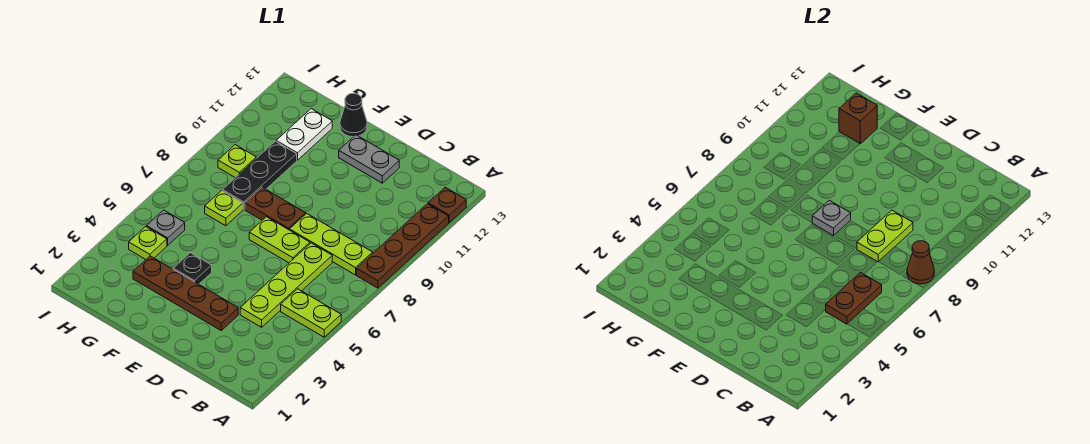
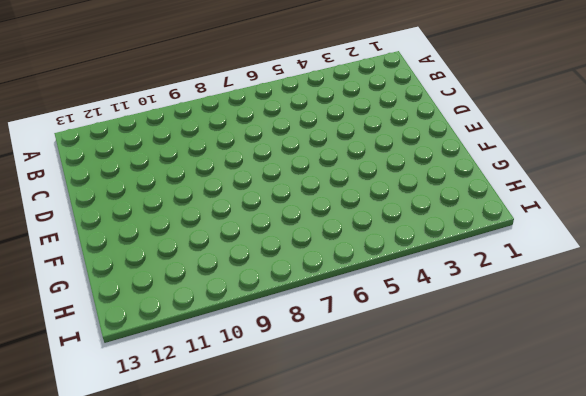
none -> lime 1x2 plate [281,289,341,337]
none -> brown 1x4 plate [357,204,449,288]
none -> brown 1x1 plate [428,187,466,222]

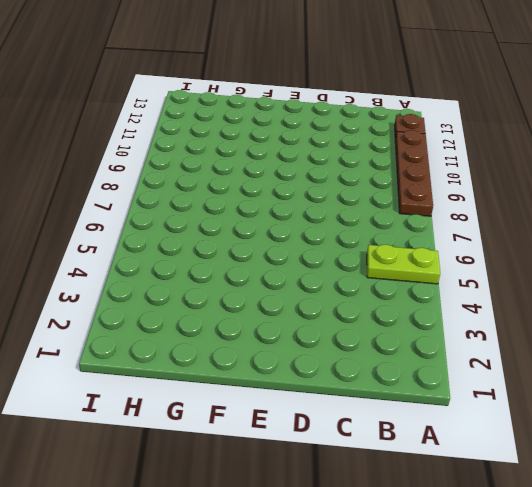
none -> lime 1x3 plate [290,213,373,275]
none -> lime 1x4 plate [240,243,332,327]
none -> brown 1x4 plate [133,256,238,330]

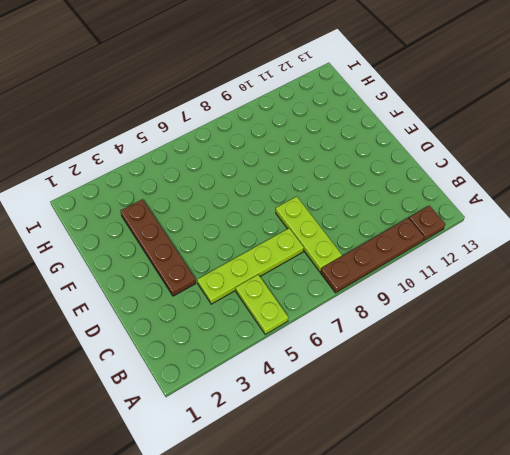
none -> lime 1x2 plate [249,217,310,263]
none -> grey 1x2 plate [339,135,399,183]
none -> brown 1x2 plate [245,187,306,230]

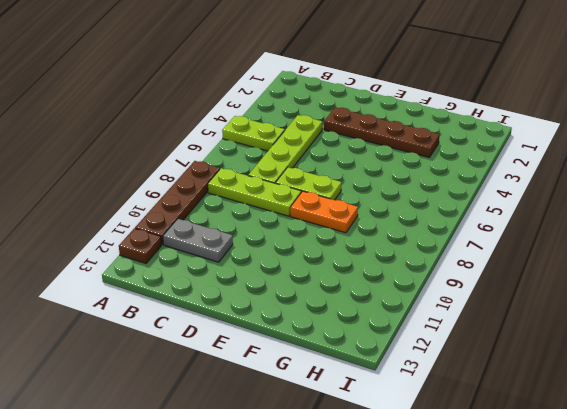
grey 1x2 plate [163,219,233,262] -> grey 1x2 plate moved to [339,135,399,183]
orange 1x2 plate [290,191,358,233] -> brown 1x2 plate [245,187,306,230]
none -> black 1x1 plate [173,253,212,284]
none -> black 1x1 cone [340,93,367,137]
none -> lime 1x1 plate [205,191,243,226]

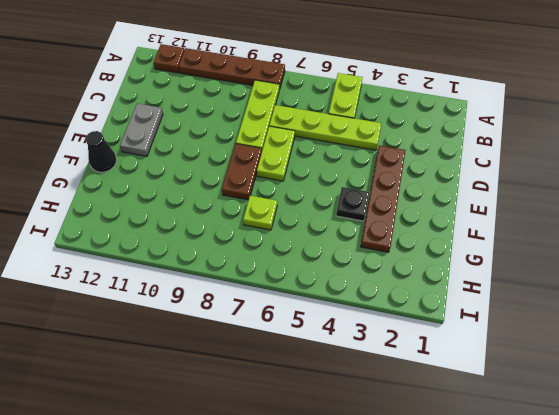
none -> black 1x3 plate [223,141,297,209]
none -> white 1x2 plate [276,109,332,160]
none -> lime 1x1 plate [129,227,167,259]

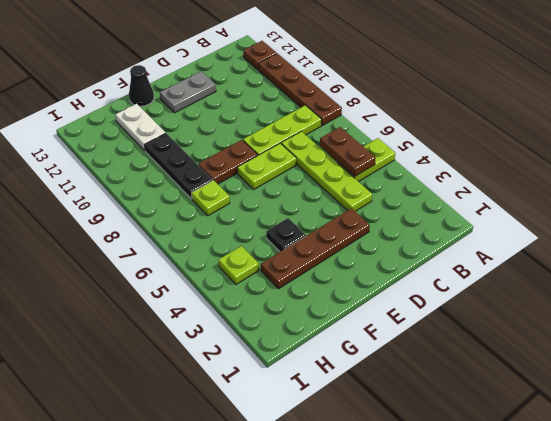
none -> grey 1x1 plate [147,210,185,245]
none -> lime 1x1 plate [218,145,256,178]
none -> brown 1x1 cone [907,241,934,284]

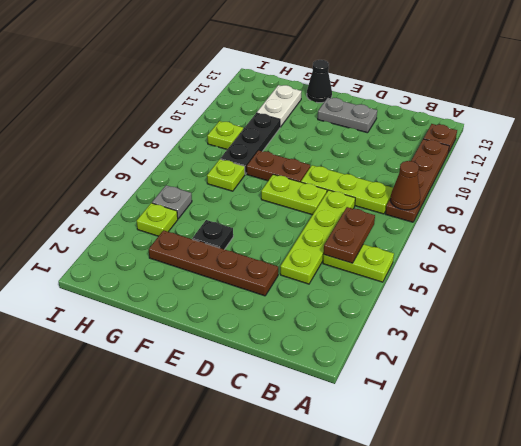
none -> lime 1x2 plate [857,210,913,262]
none -> grey 1x1 plate [812,200,851,236]
none -> brown 1x1 brick [839,93,877,144]

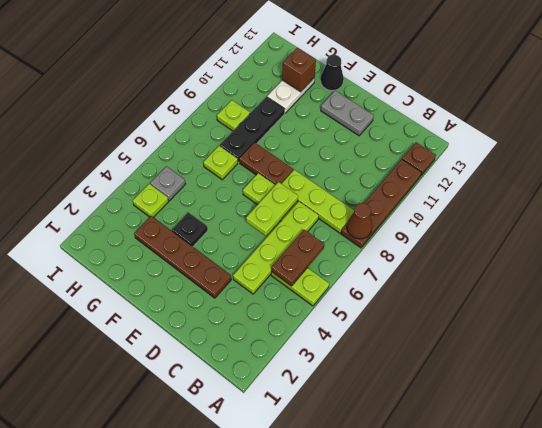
lime 1x2 plate [246,182,298,236] -> lime 1x2 plate moved to [857,210,913,262]
none -> grey 1x1 plate [812,200,851,236]

